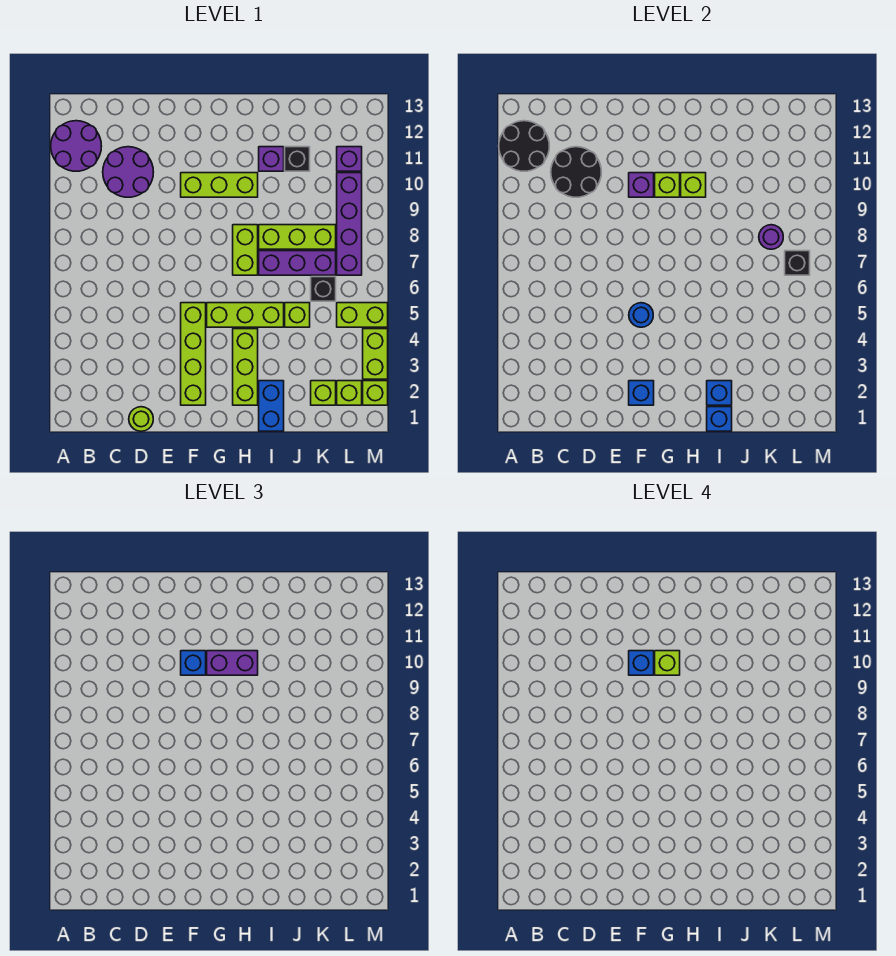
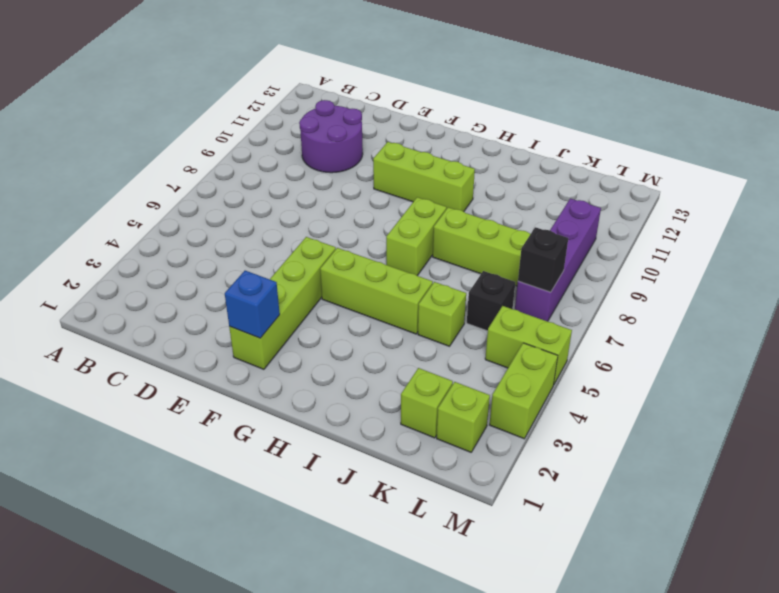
none -> purple 2x2 round brick [51,121,101,171]
none -> lime 1x1 round brick [129,407,153,431]
none -> lime 1x3 brick [233,329,258,405]
none -> blue 1x2 brick [259,381,284,431]

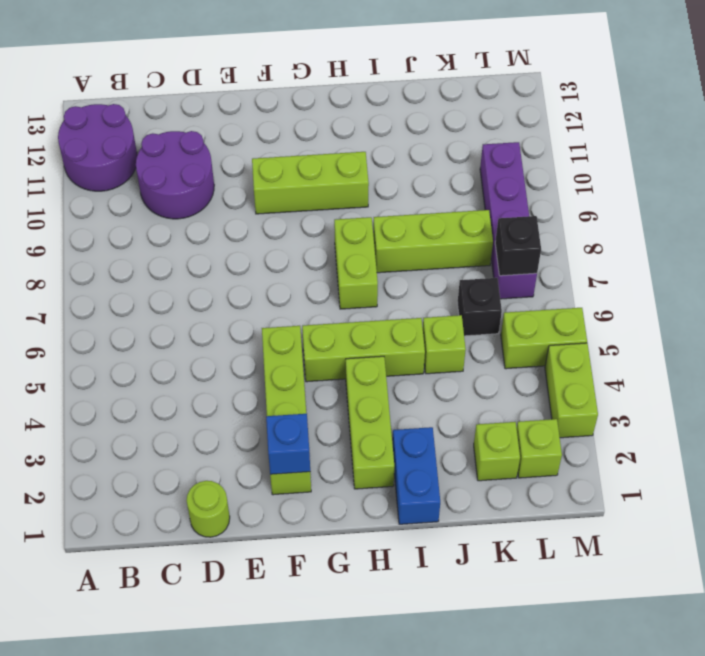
none -> purple 1x3 brick [259,251,336,275]
none -> purple 1x1 brick [259,147,284,171]
none -> black 1x1 brick [285,147,310,171]
none -> purple 1x1 brick [337,147,362,171]

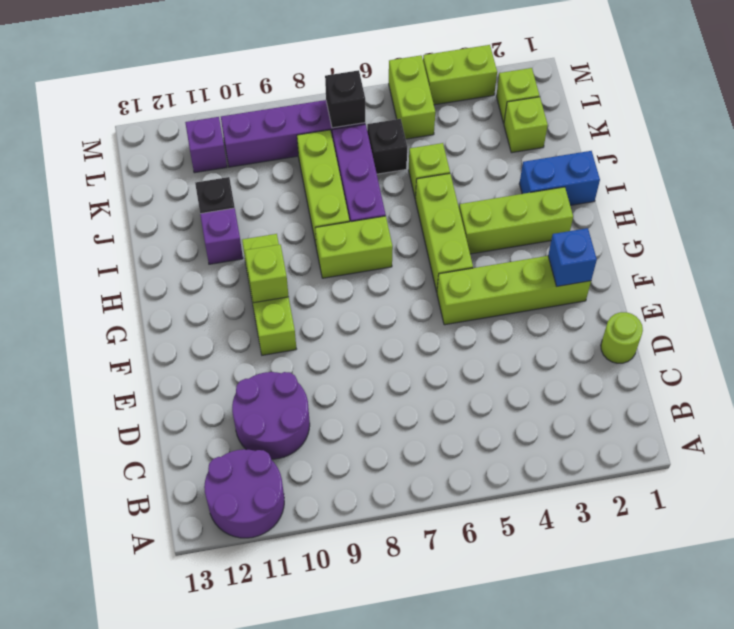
none -> lime 1x1 brick [363,381,388,405]
none -> black 2x2 round brick [499,121,549,171]
none -> black 2x2 round brick [551,147,601,197]
none -> blue 1x1 round brick [629,303,653,327]

